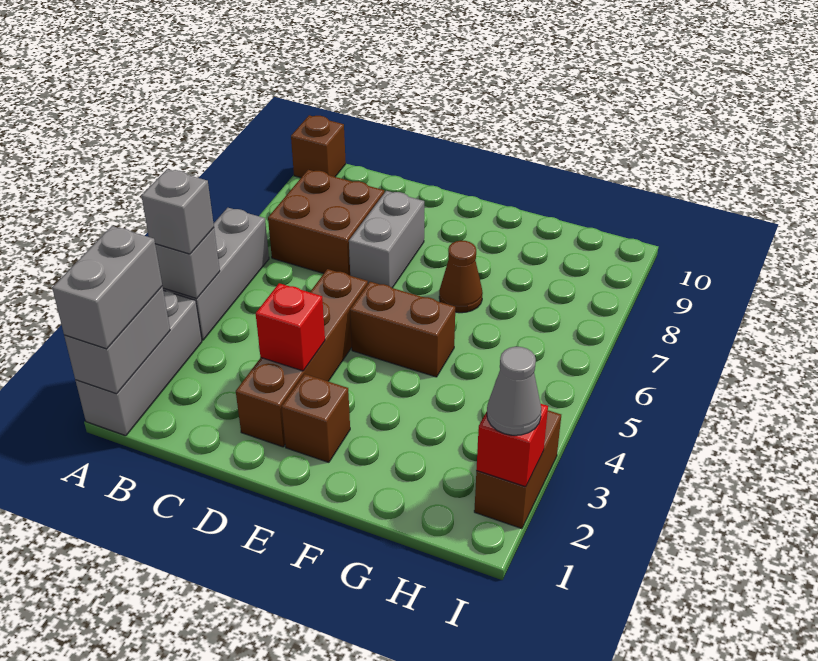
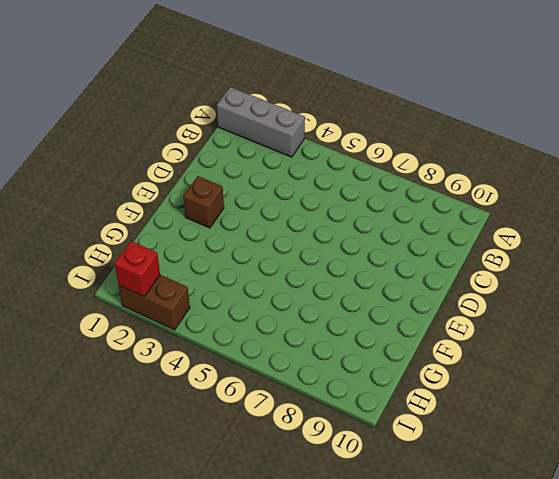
none -> grey 1x3 brick [163,208,269,340]
none -> brown 1x1 brick [291,115,346,178]
none -> brown 2x2 brick [268,170,384,275]

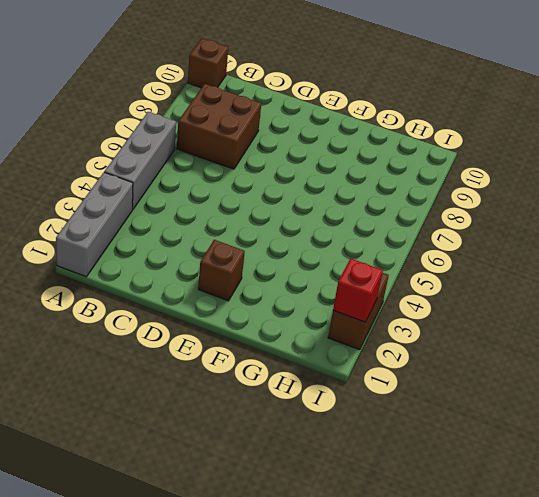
none -> brown 1x4 brick [236,269,368,447]
none -> grey 1x2 brick [349,191,424,288]
none -> brown 1x2 brick [350,282,455,377]

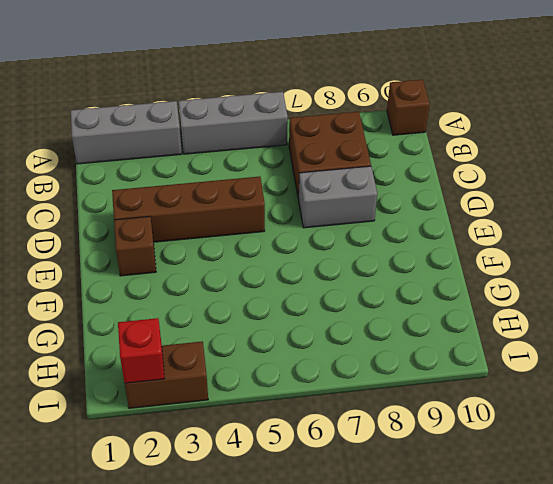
none -> brown 1x2 brick [350,282,455,377]
none -> brown 1x1 cone [439,241,483,313]
none -> grey 1x2 brick [64,286,170,394]

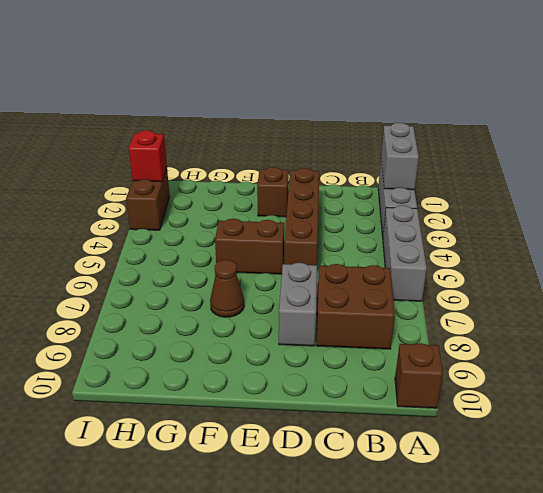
none -> grey 1x1 brick [155,228,220,298]
none -> red 1x1 brick [256,283,325,371]
none -> grey 1x2 brick [52,226,162,349]

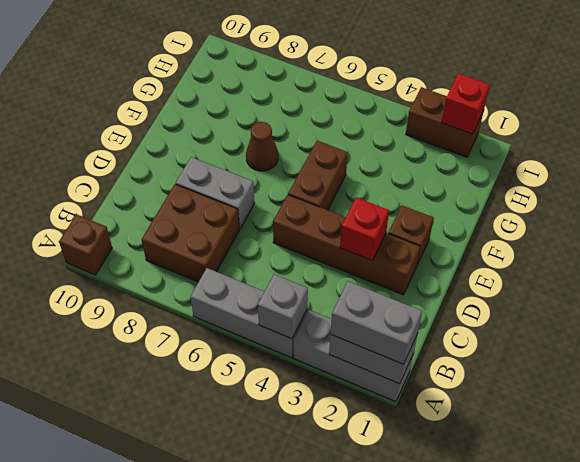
none -> grey 1x1 brick [142,169,214,254]
none -> grey 1x1 cone [487,347,541,435]

